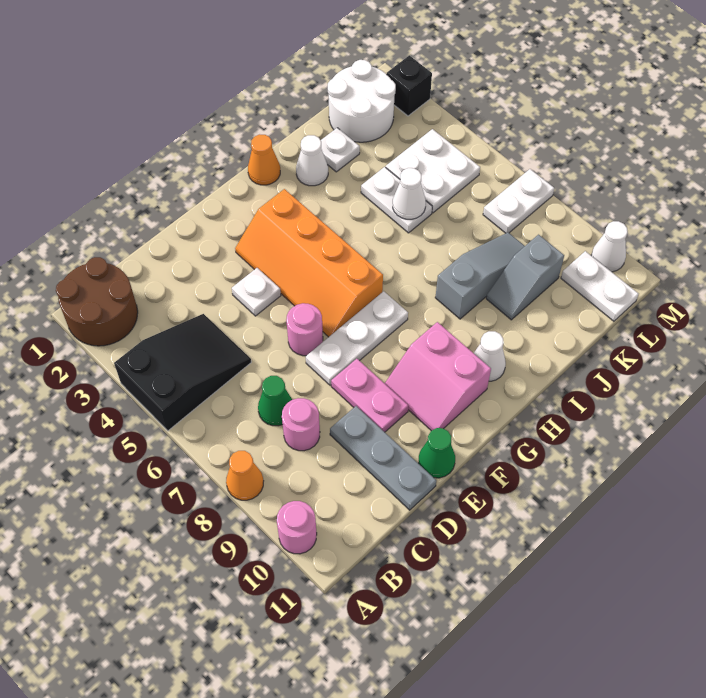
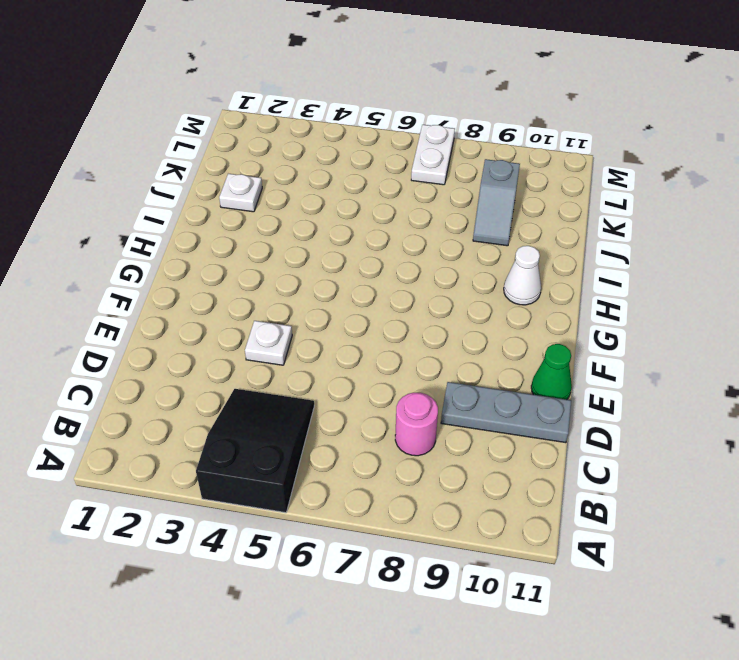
none -> brown 2x2 round brick [56,257,138,346]
none -> orange 1x1 cone [226,451,263,500]
none -> pink 1x1 round brick [277,501,317,554]

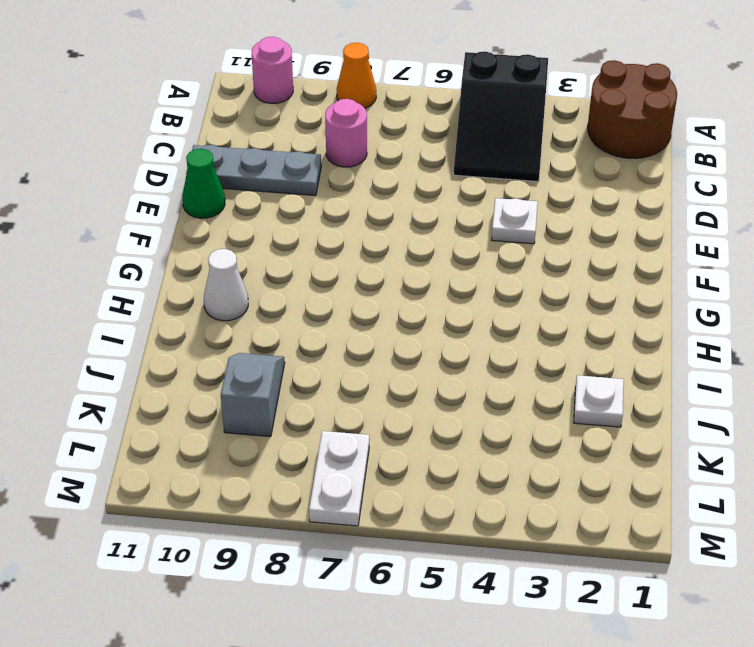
none -> green 1x1 cone [258,376,292,426]
none -> pink 1x1 round brick [286,303,323,356]
none -> white 1x3 plate [306,291,408,385]

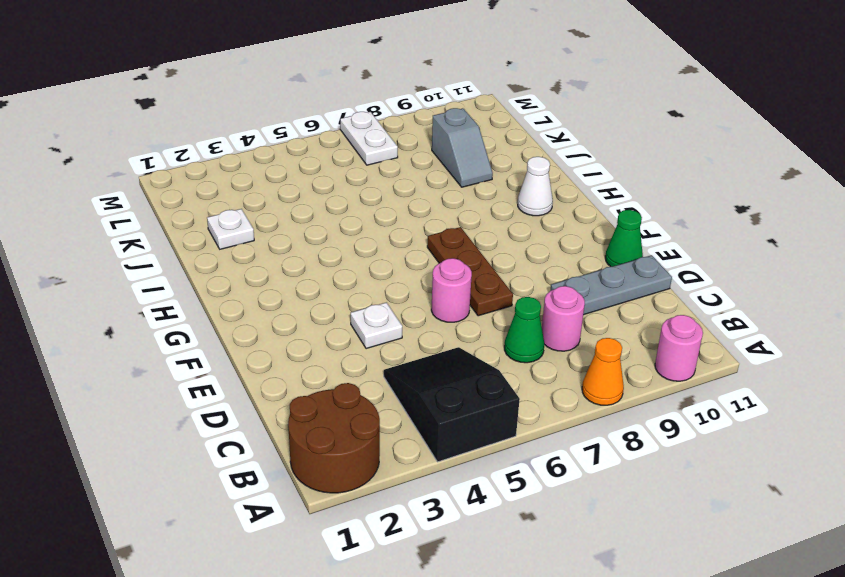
brown 1x3 plate [427,227,513,316] -> white 1x3 plate [306,291,408,385]
none -> pink 1x2 plate [331,359,408,432]
none -> orange 2x4 slope [235,189,383,337]
none -> pink 2x2 slope [385,322,491,431]

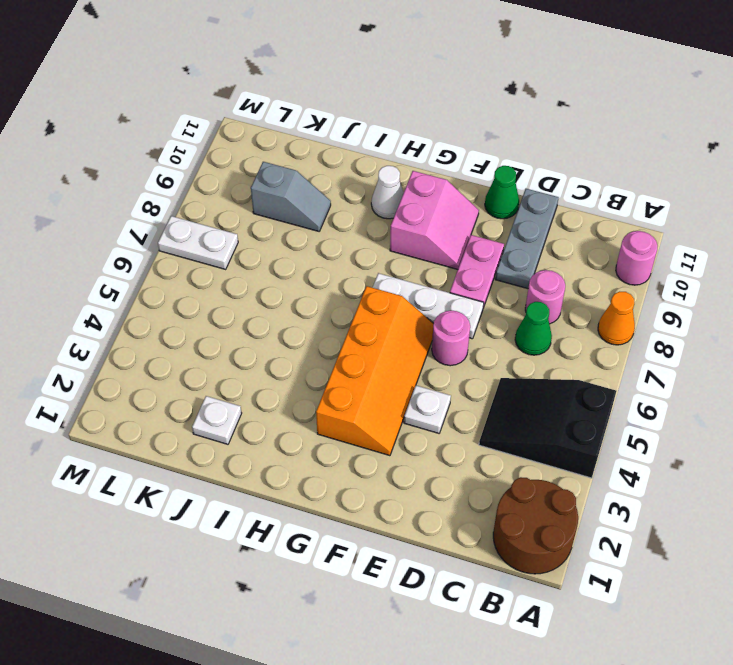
none -> orange 1x1 cone [248,134,280,185]
none -> white 1x1 cone [296,135,328,186]
none -> grey 1x3 slope [435,233,525,319]

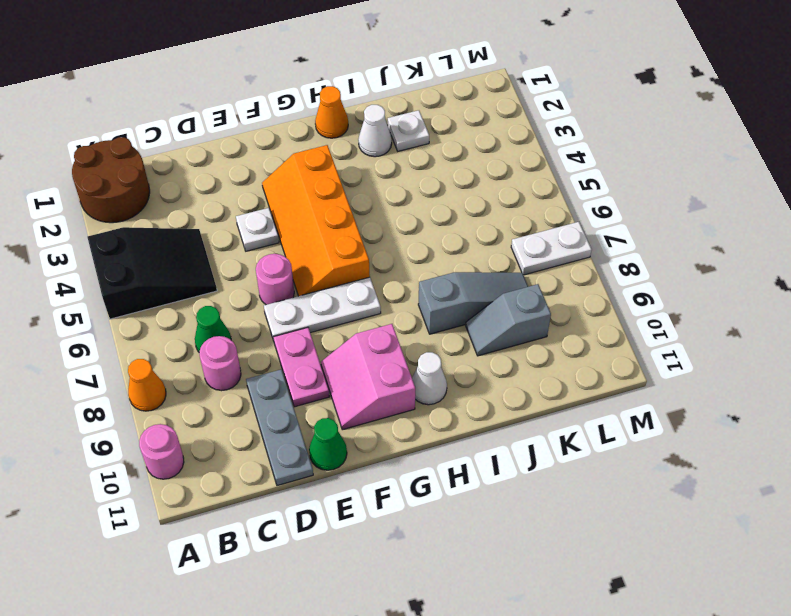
none -> white 1x2 plate [361,167,432,233]
none -> white 2x2 round brick [328,60,396,142]
none -> white 2x2 plate [386,129,480,213]

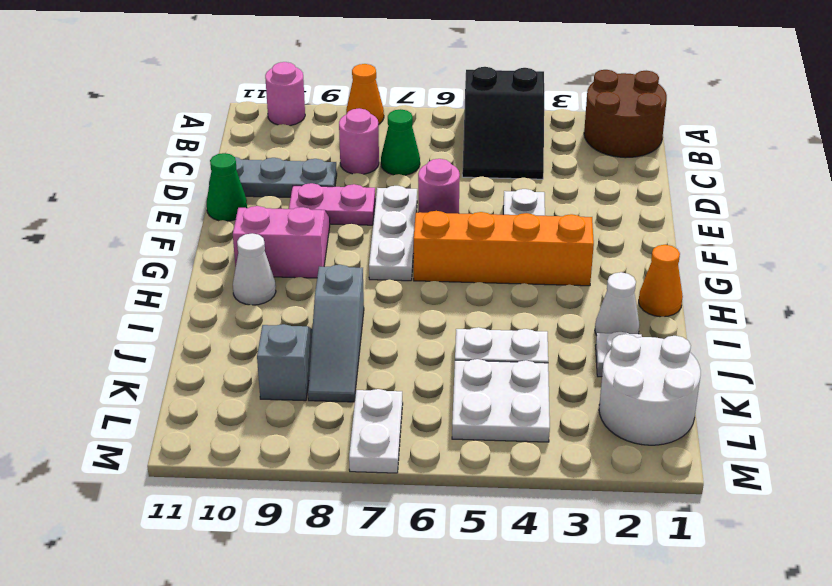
none -> white 1x2 plate [561,251,639,321]
none -> black 1x1 brick [387,56,432,116]
none -> white 1x1 cone [591,221,628,272]

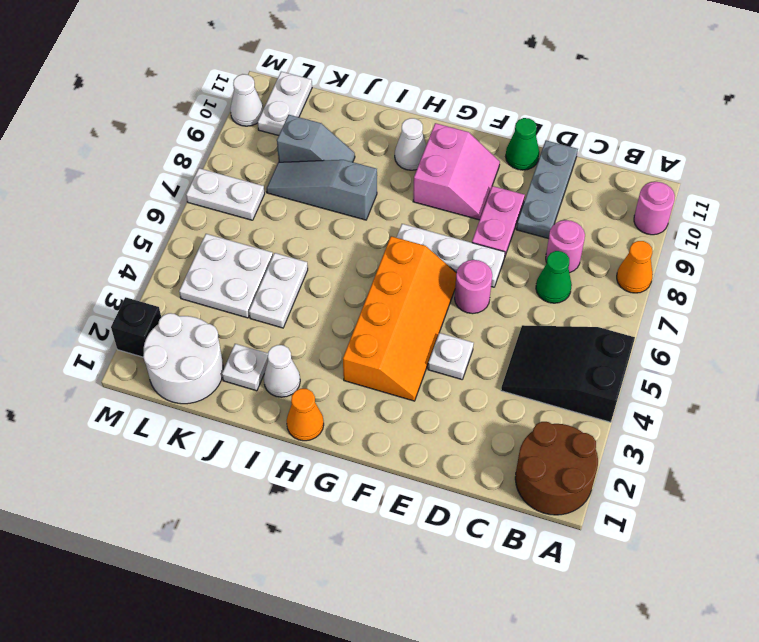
none -> white 1x1 cone [393,168,426,219]

